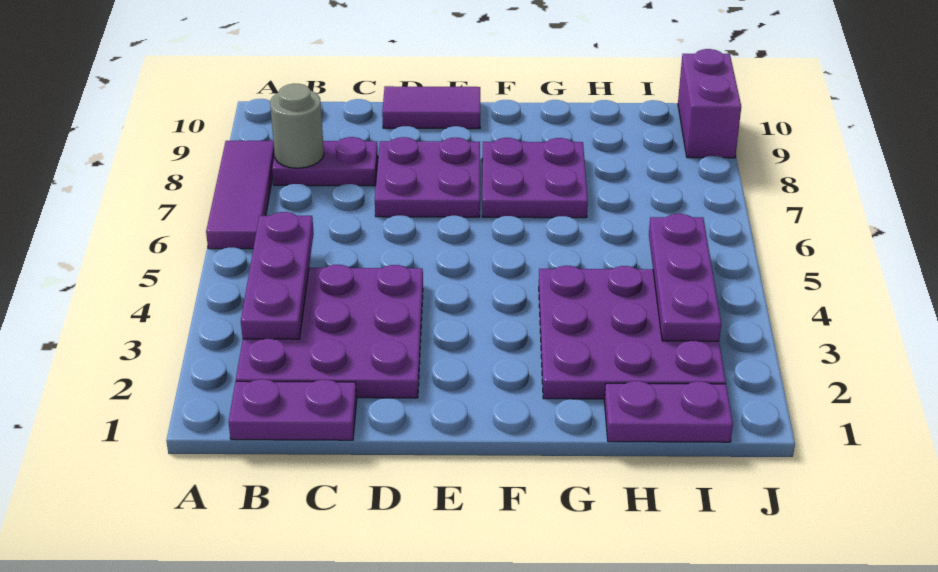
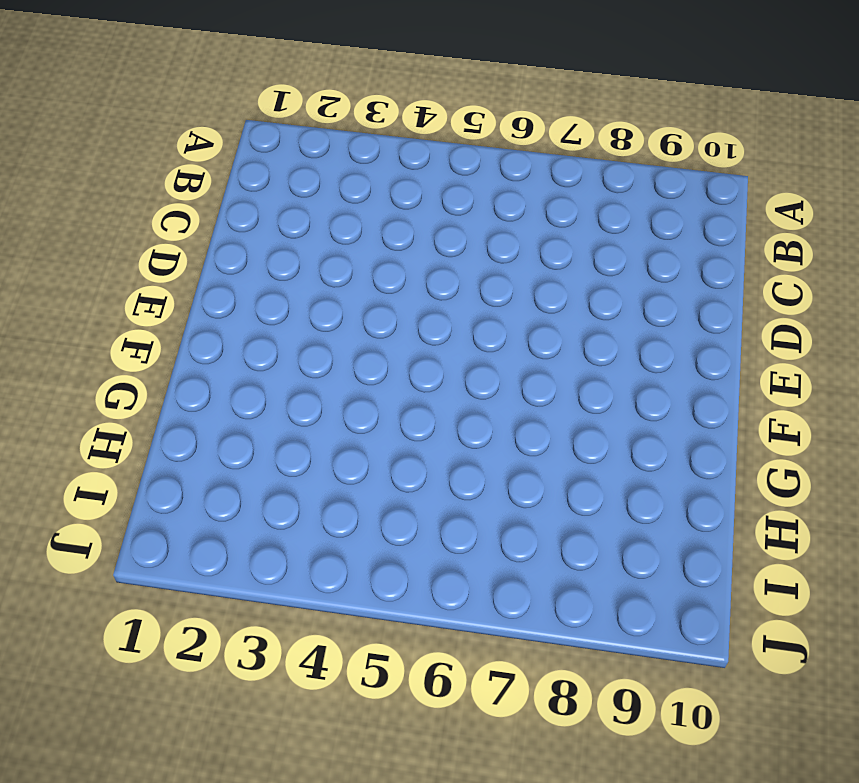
none -> purple 1x3 tile [206,141,275,249]
none -> purple 1x2 plate [229,379,357,440]
none -> purple 3x3 plate [236,265,423,398]

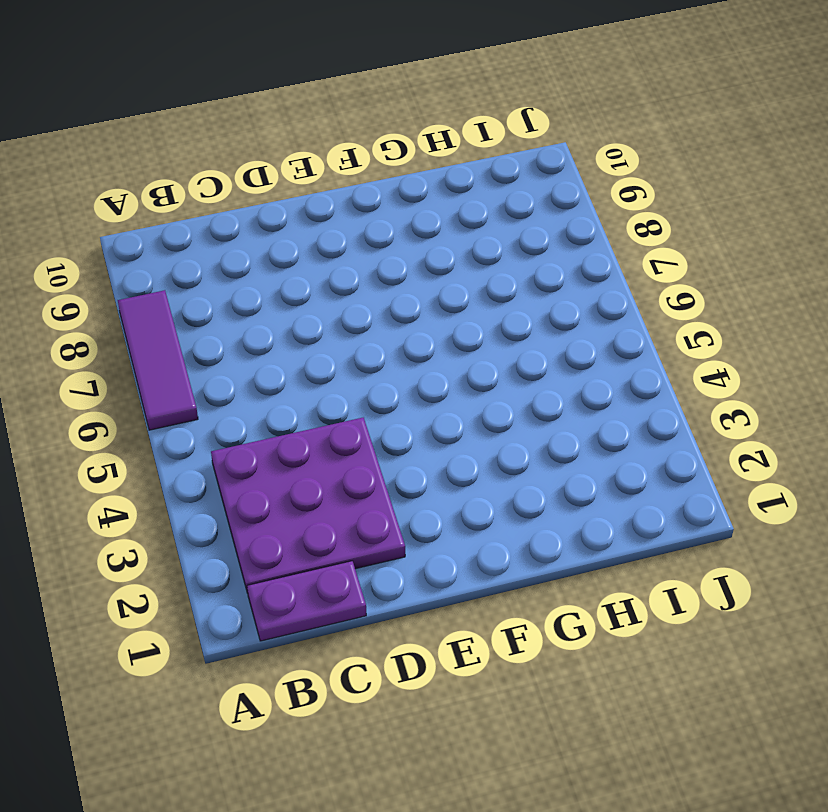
none -> purple 1x2 plate [272,137,378,186]
none -> purple 2x2 plate [375,137,480,217]
none -> purple 1x2 tile [382,86,480,129]

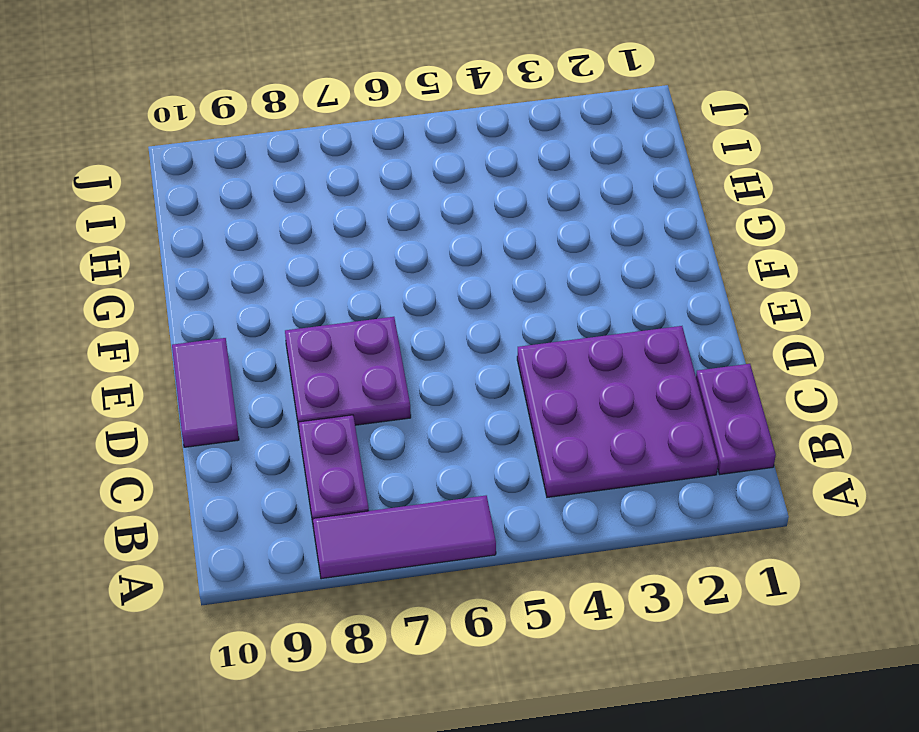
none -> purple 2x2 plate [482,138,588,218]
none -> purple 3x3 plate [539,266,726,399]
none -> purple 1x2 plate [604,381,733,442]

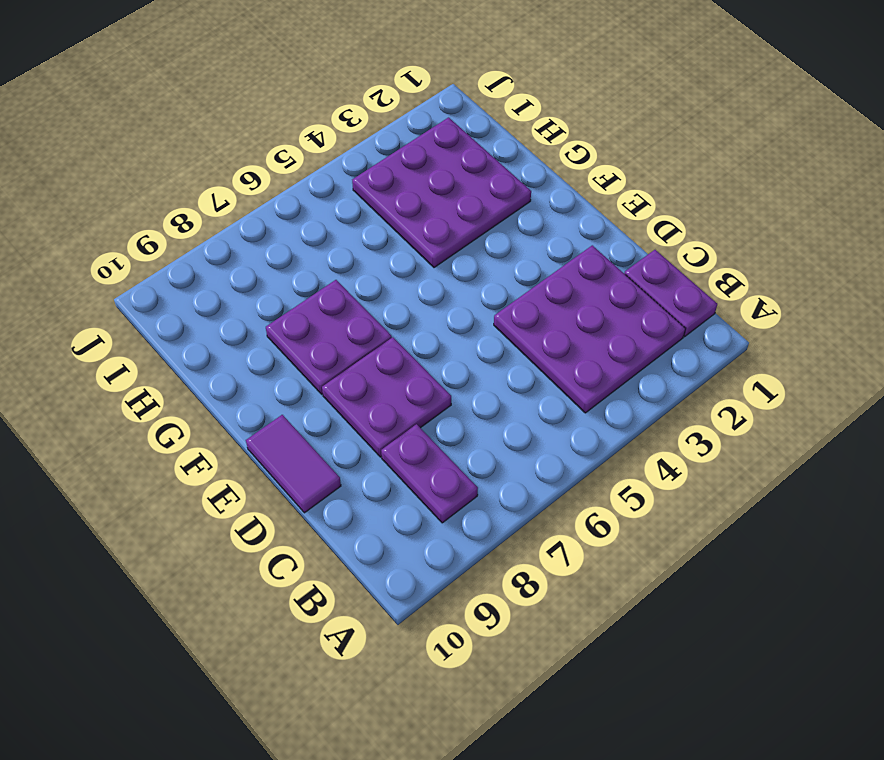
none -> purple 1x3 tile [206,141,275,249]
none -> purple 1x2 plate [604,381,733,442]
none -> purple 1x2 brick [678,49,741,158]

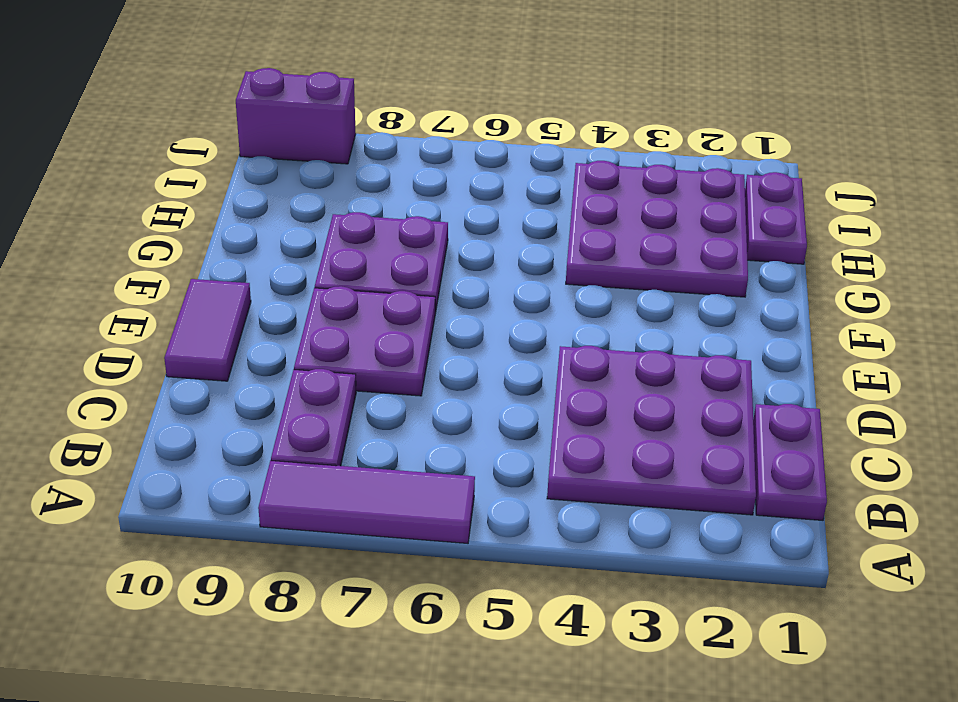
none -> purple 1x3 plate [241,212,314,339]
none -> grey 1x1 round brick [270,84,324,168]
none -> purple 1x3 plate [649,214,721,341]

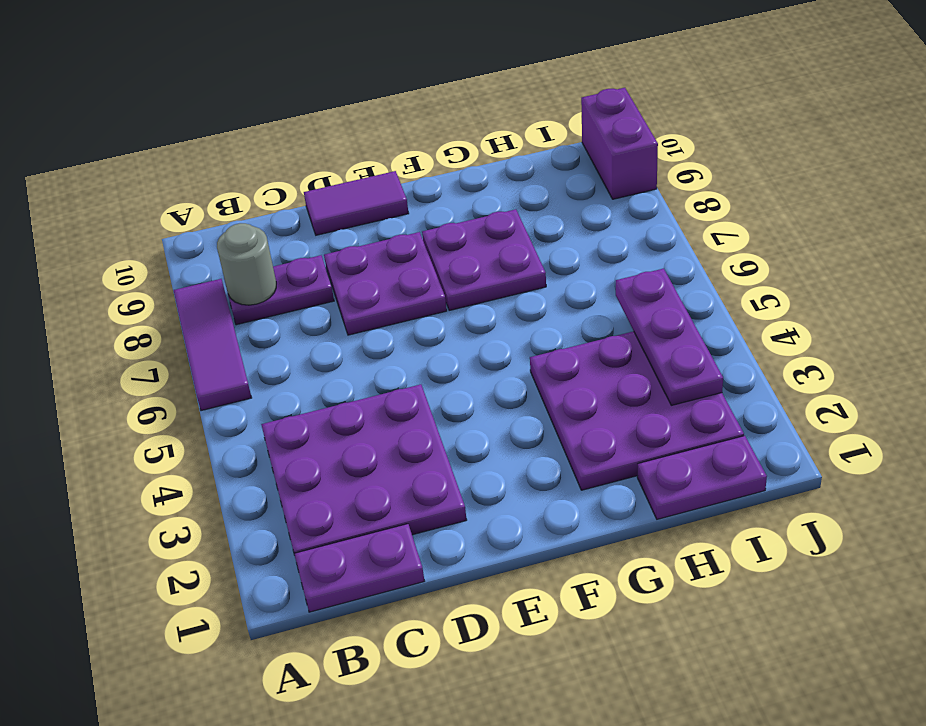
none -> purple 1x3 plate [241,212,314,339]

